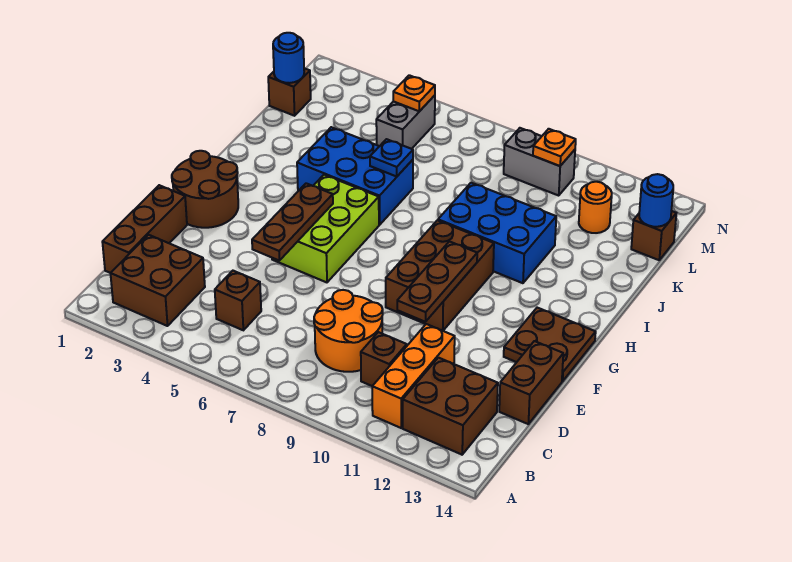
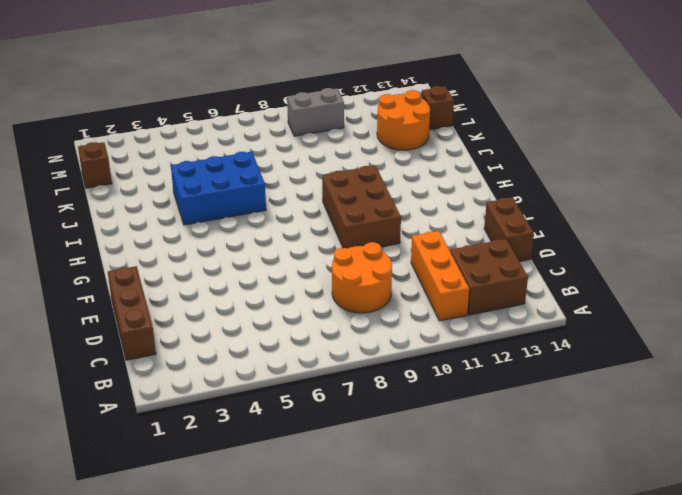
orange 2x2 round brick [377,90,430,150] -> orange 1x1 round brick [579,182,612,233]
none -> brown 2x2 brick [110,235,205,326]
none -> brown 1x1 brick [215,271,261,330]
none -> brown 1x1 brick [361,332,407,386]

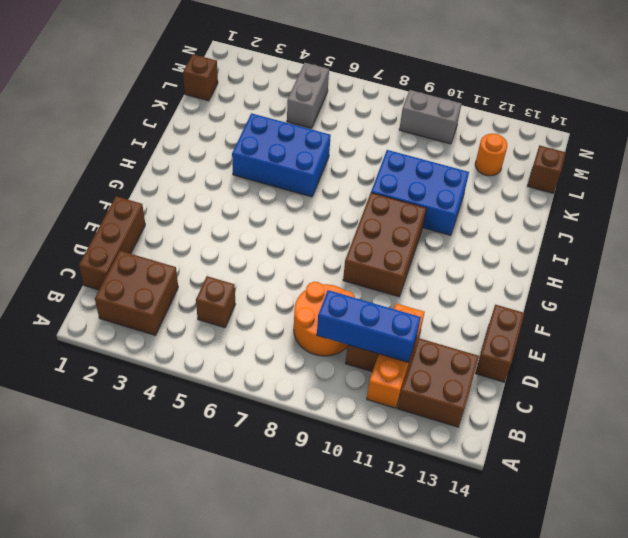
blue 1x3 brick [317,290,421,362] -> none
none -> brown 2x2 round brick [172,151,238,228]
none -> lime 2x3 brick [272,175,379,282]
none -> brown 2x2 plate [504,308,596,381]

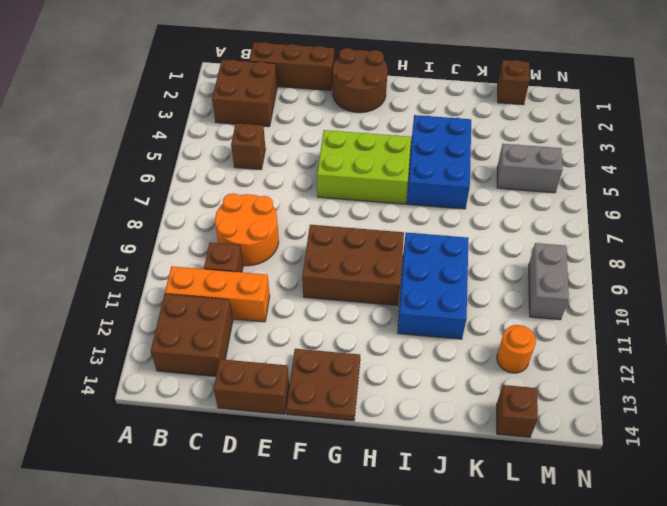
none -> brown 1x3 plate [252,183,333,260]
none -> brown 1x3 plate [397,241,477,322]
none -> blue 1x1 plate [370,139,413,176]

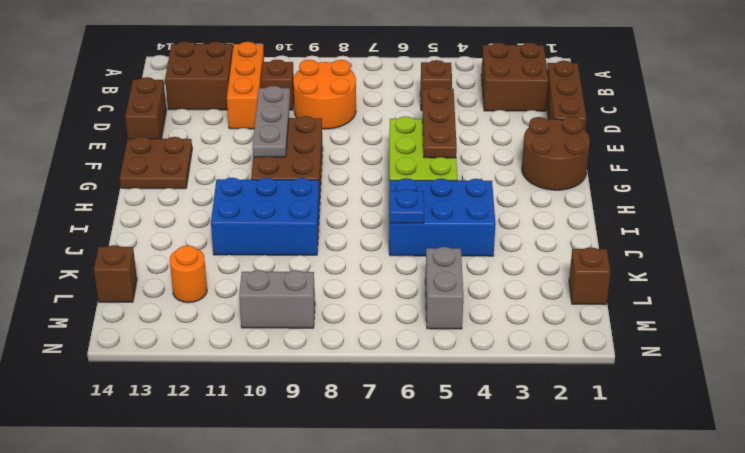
grey 1x3 plate [253,86,290,157] -> brown 1x3 plate [397,241,477,322]
none -> blue 1x1 round brick [273,33,304,83]
none -> blue 1x1 round brick [639,174,673,227]
none -> orange 1x1 plate [393,75,435,111]

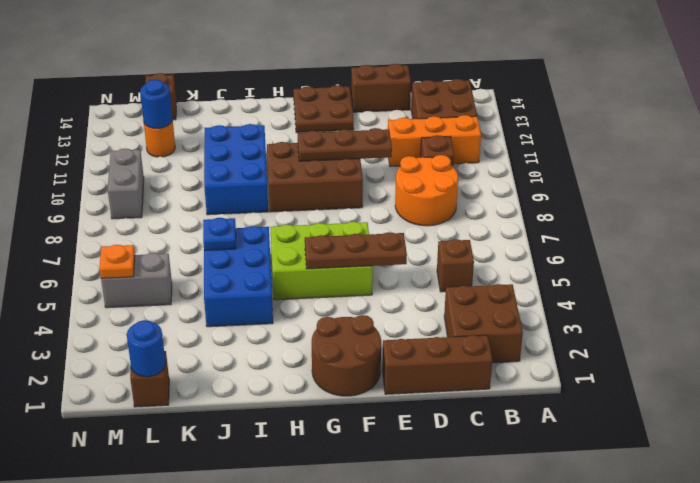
blue 1x1 round brick [140,79,173,128] -> blue 1x1 round brick moved to [639,174,673,227]
none -> orange 1x1 plate [533,129,576,166]

